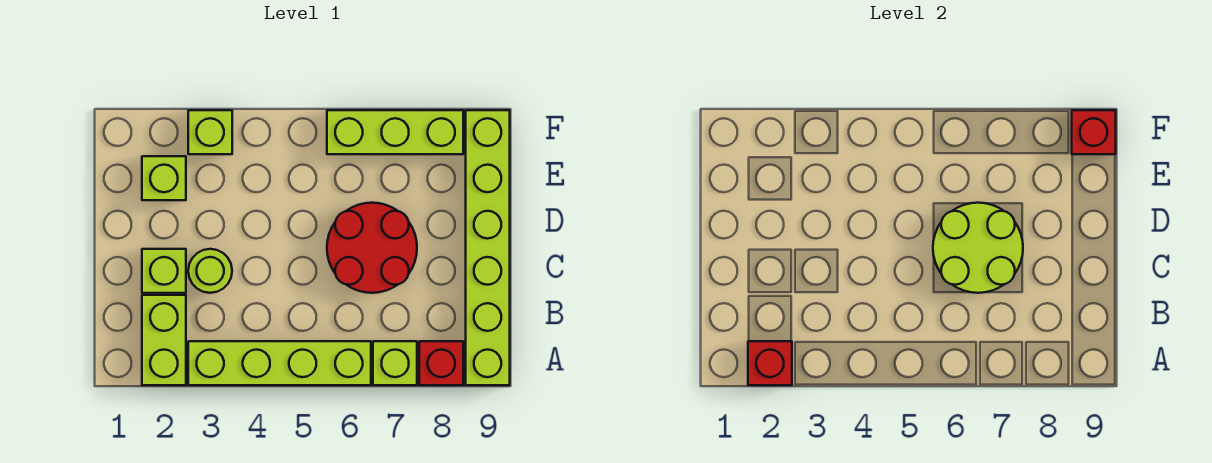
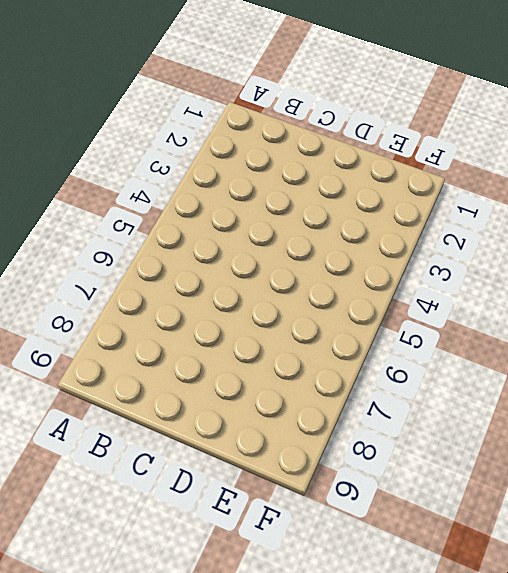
none -> lime 1x2 brick [142,295,186,385]
none -> lime 1x4 brick [188,341,371,385]
none -> lime 1x1 brick [373,341,417,385]

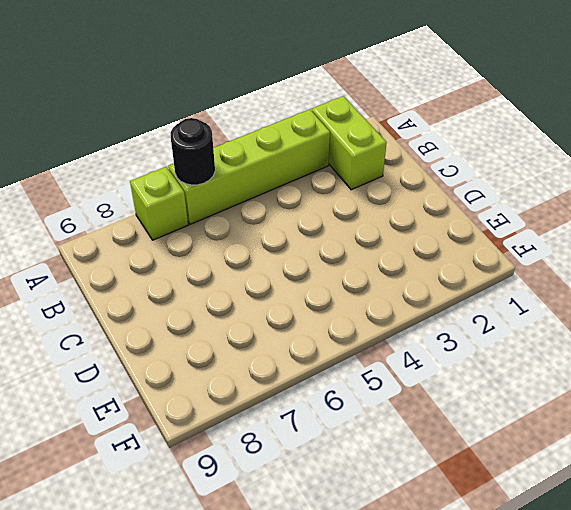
black 1x1 round brick [171,118,215,185] -> none
none -> red 1x1 brick [419,341,463,385]
none -> lime 1x6 brick [466,110,510,385]
none -> lime 1x1 brick [142,249,186,293]

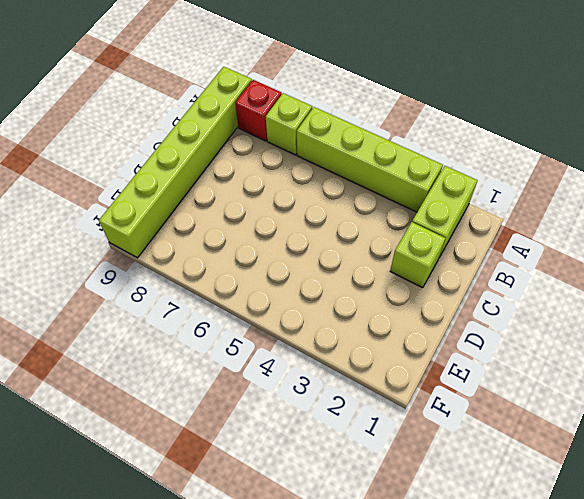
none -> lime 1x1 round brick [188,249,232,293]
none -> red 2x2 round brick [327,203,417,293]
none -> lime 1x1 brick [142,156,186,200]

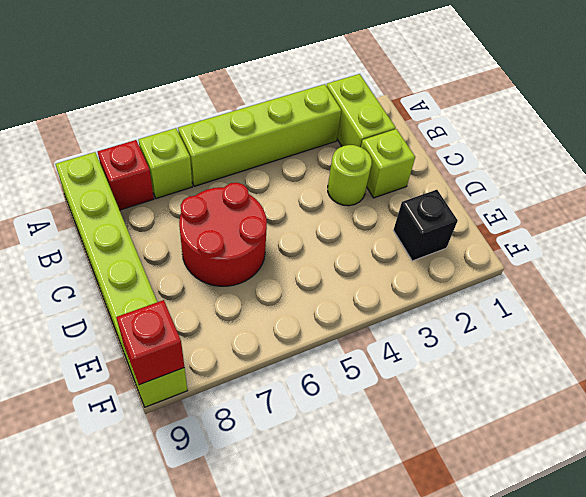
black 1x1 brick [393,190,458,261] -> lime 1x1 brick [142,156,186,200]
none -> lime 1x1 brick [188,110,232,154]
none -> lime 1x3 brick [327,110,463,154]
none -> red 1x1 brick [748,341,792,385]

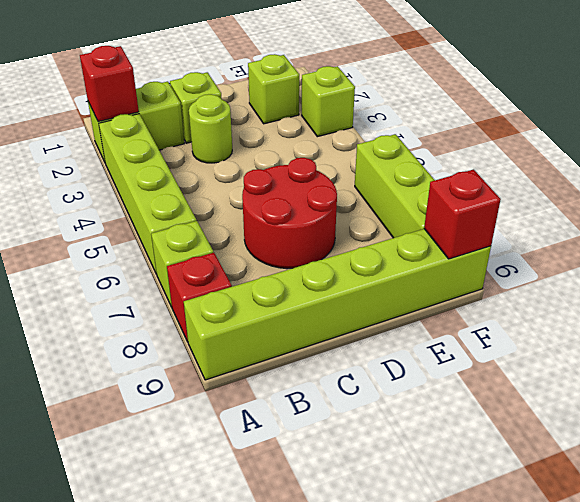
none -> lime 2x2 round brick [933,203,1023,293]

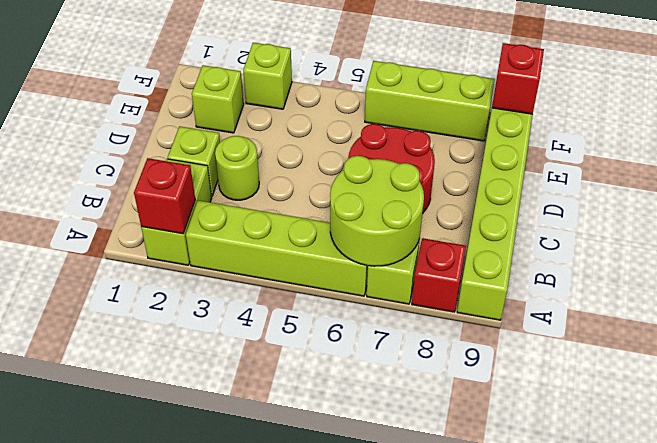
lime 2x2 round brick [330,156,424,266] -> lime 2x2 round brick moved to [933,203,1023,293]

